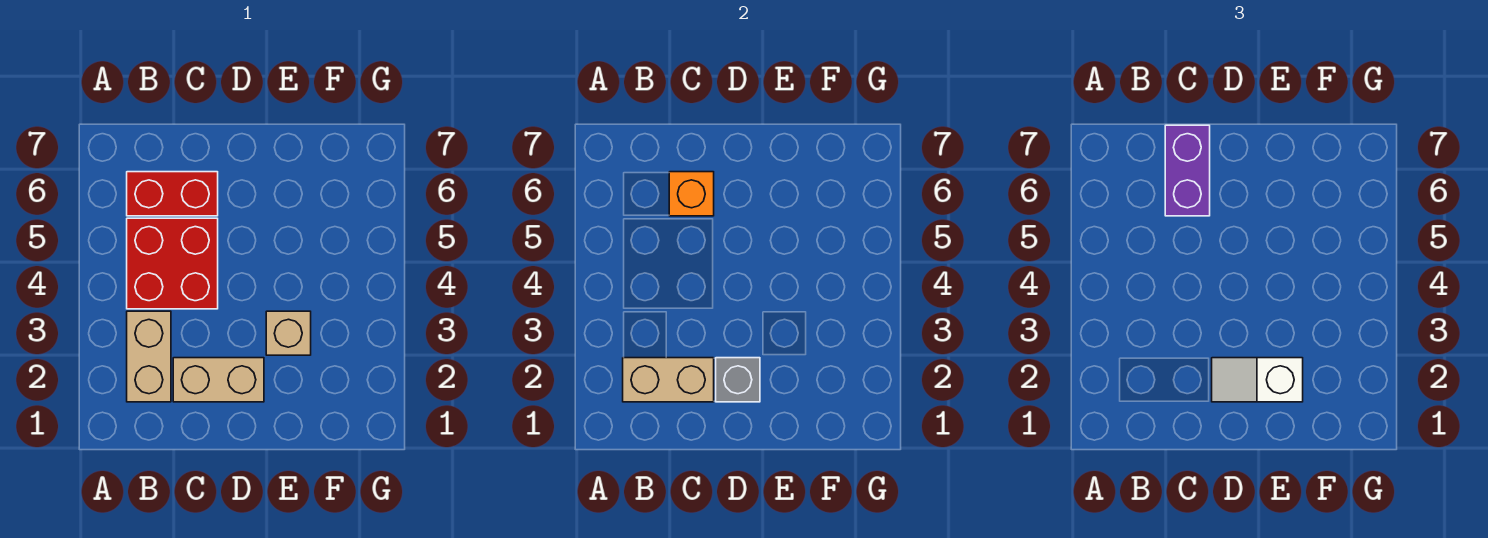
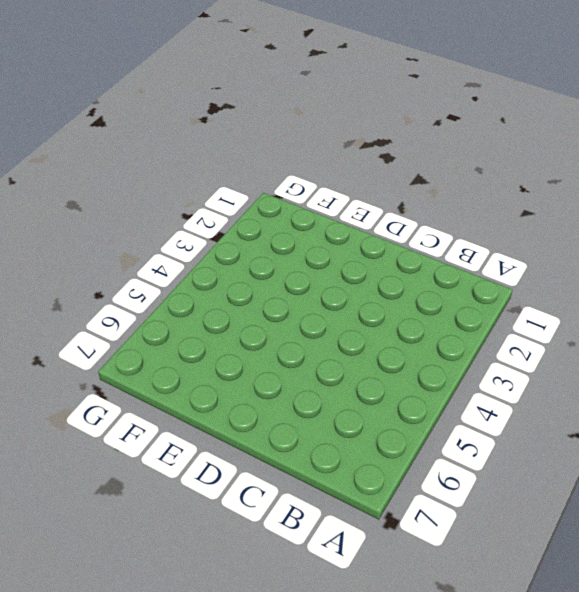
none -> tan 1x2 brick [127,311,171,402]
none -> red 2x2 brick [127,218,218,309]

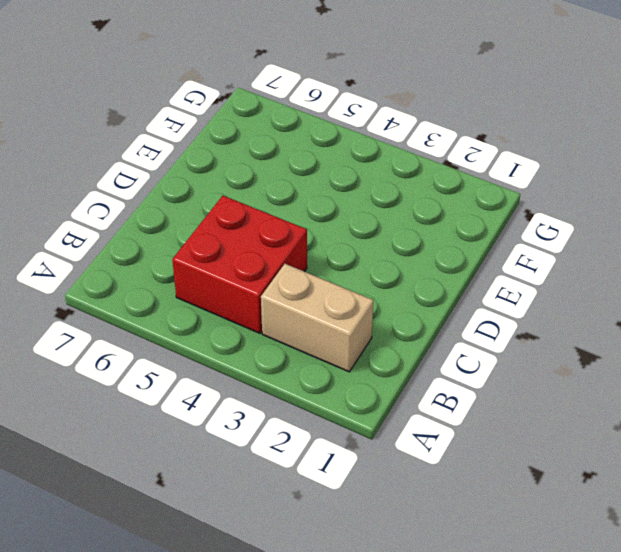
none -> red 1x2 brick [127,172,218,216]
none -> tan 1x2 brick [173,358,264,402]

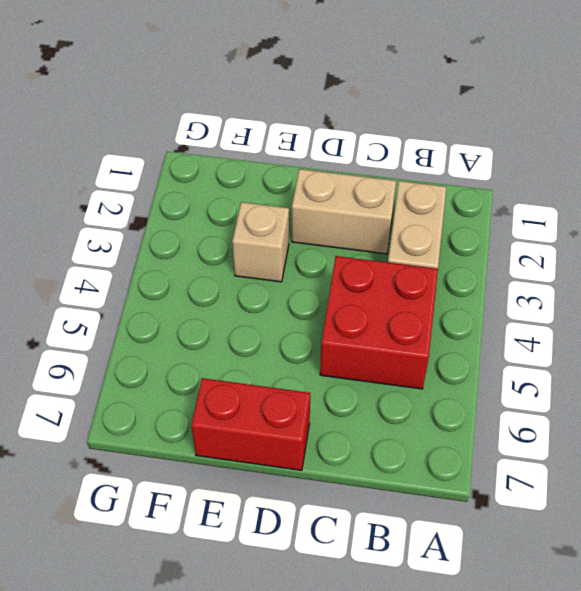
red 1x2 brick [191,378,310,470] -> red 1x2 brick moved to [127,172,218,216]
none -> tan 1x2 brick [623,358,714,402]
none -> orange 1x1 brick [669,172,714,216]

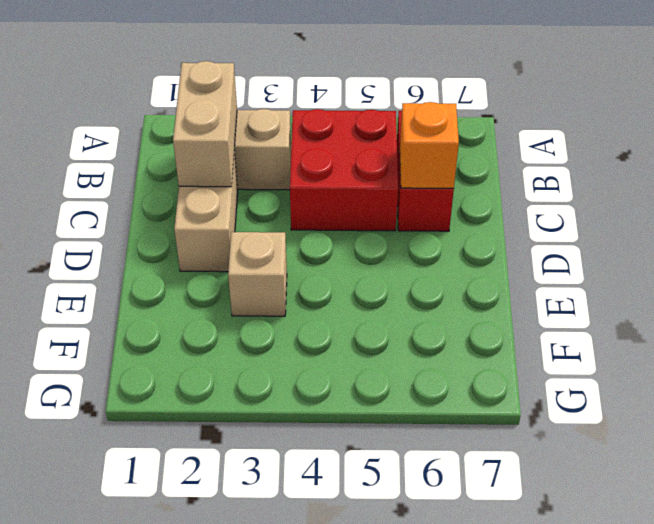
none -> grey 1x1 brick [716,358,760,402]
none -> purple 1x2 brick [1165,125,1210,216]

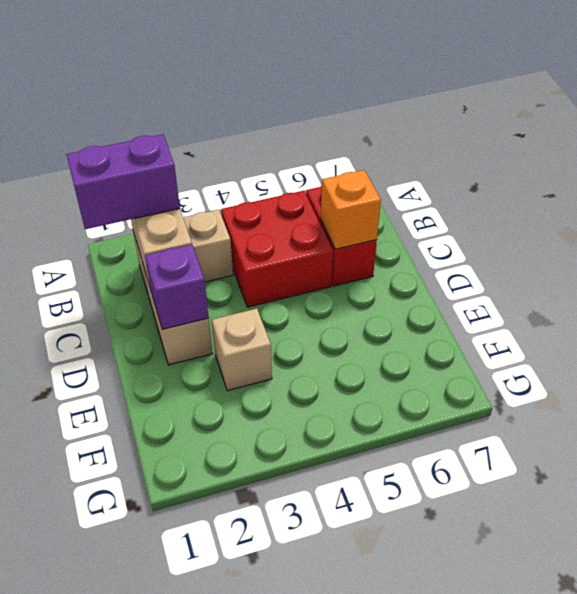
purple 1x2 brick [66,134,180,229] -> purple 1x2 brick moved to [1165,125,1210,216]
purple 1x1 brick [145,245,209,329] -> grey 1x1 brick [716,358,760,402]
none -> white 1x2 slope [1212,358,1303,402]

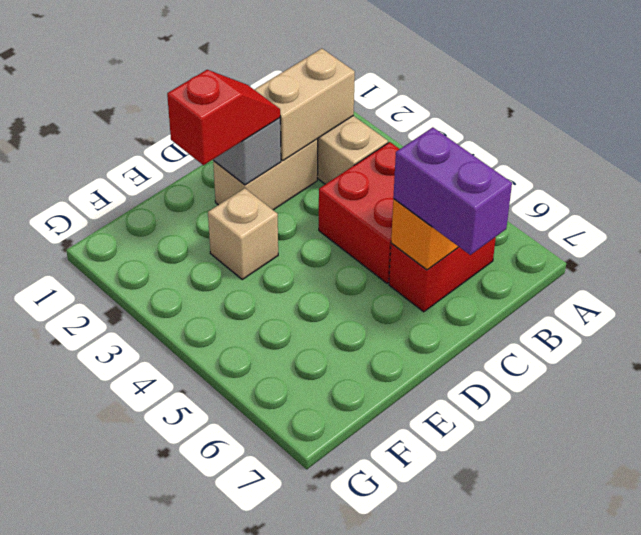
red 1x2 slope [167,70,280,165] -> white 1x2 slope [1212,358,1303,402]

